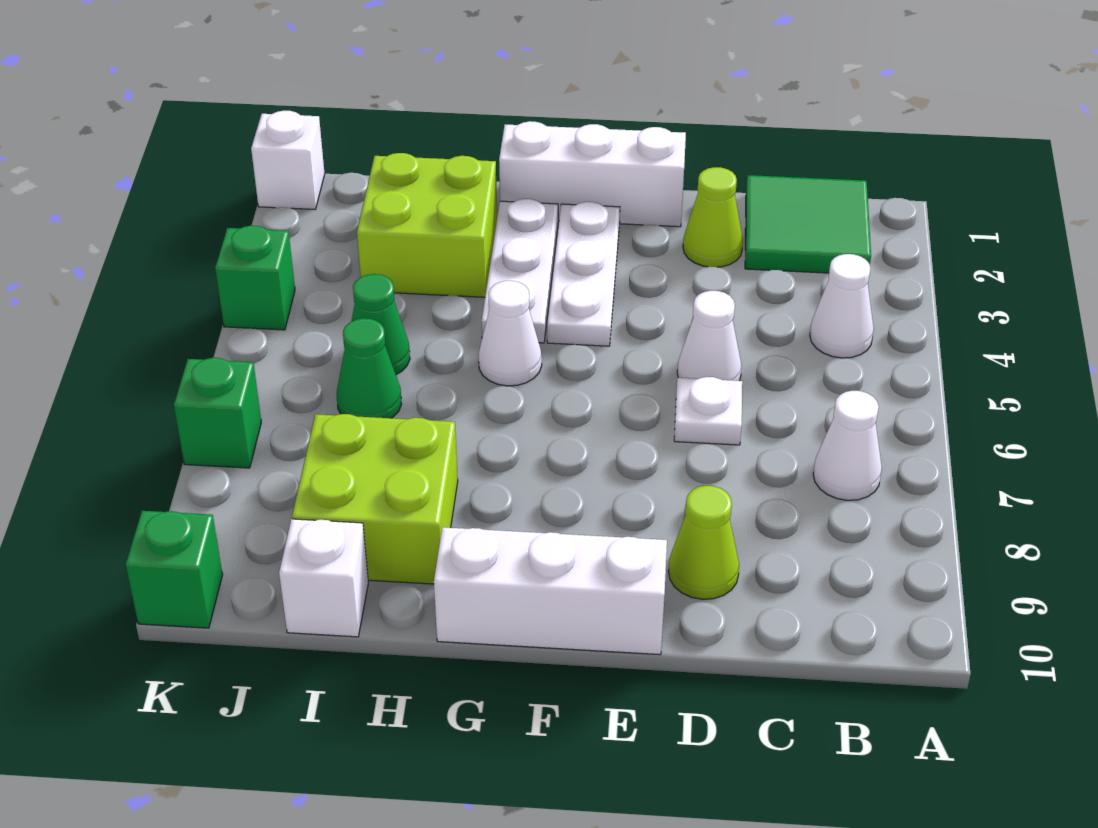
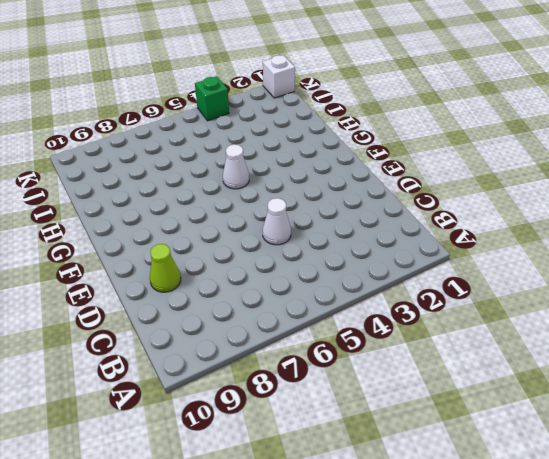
none -> green 2x2 tile [745,175,871,273]
none -> white 1x1 cone [810,254,874,358]
none -> white 1x1 cone [813,391,882,500]

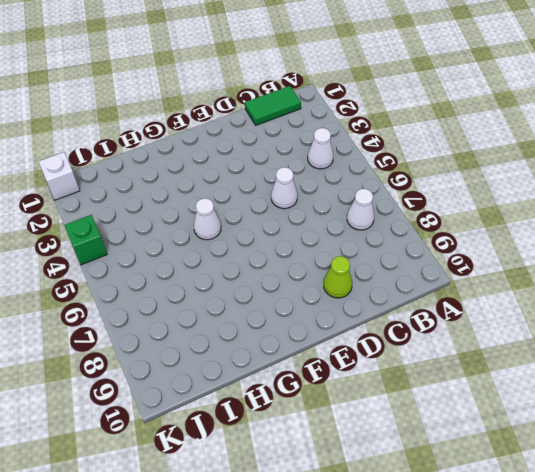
green 1x2 tile [245,86,301,125] -> green 2x2 tile [745,175,871,273]
none -> lime 1x1 cone [683,167,743,267]
none -> white 1x1 plate [674,377,742,445]
none -> white 1x3 brick [499,121,686,227]

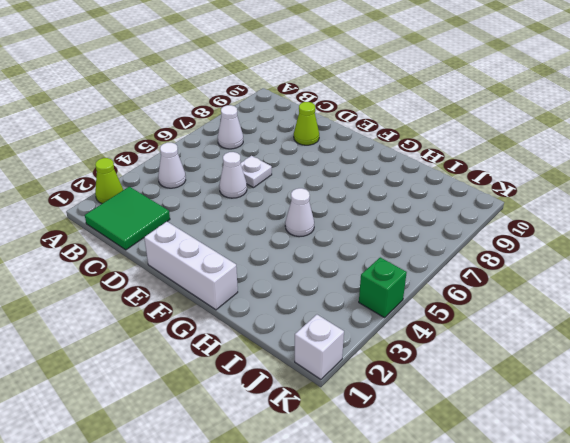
lime 1x1 cone [95,158,123,204] -> lime 1x1 cone moved to [683,167,743,267]
none -> white 1x3 brick [434,527,667,655]
none -> white 1x3 plate [547,202,620,346]
none -> white 1x3 plate [482,199,558,343]

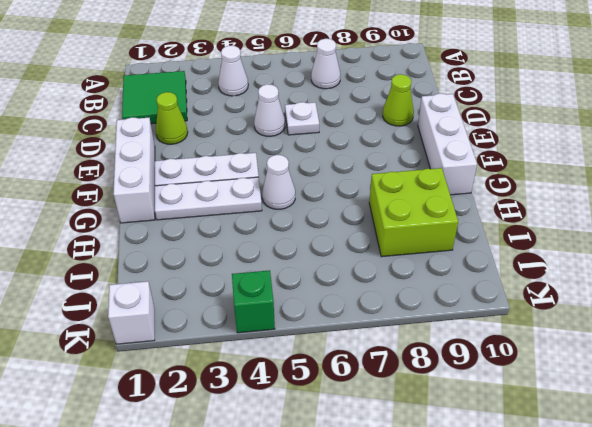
none -> lime 2x2 brick [357,153,497,297]
none -> green 1x1 cone [352,274,410,374]
none -> green 1x1 cone [337,318,401,418]

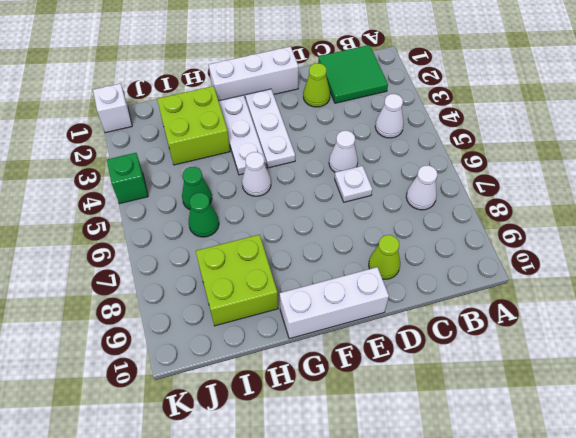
none -> white 1x1 brick [279,519,368,637]
none -> green 1x1 brick [174,358,261,468]
none -> green 1x1 brick [126,511,223,628]

